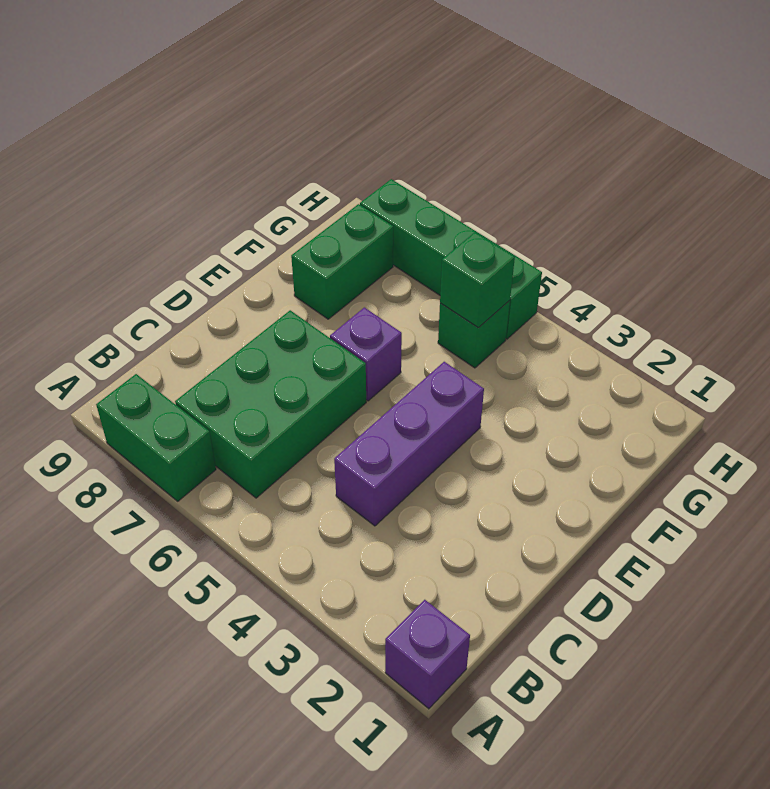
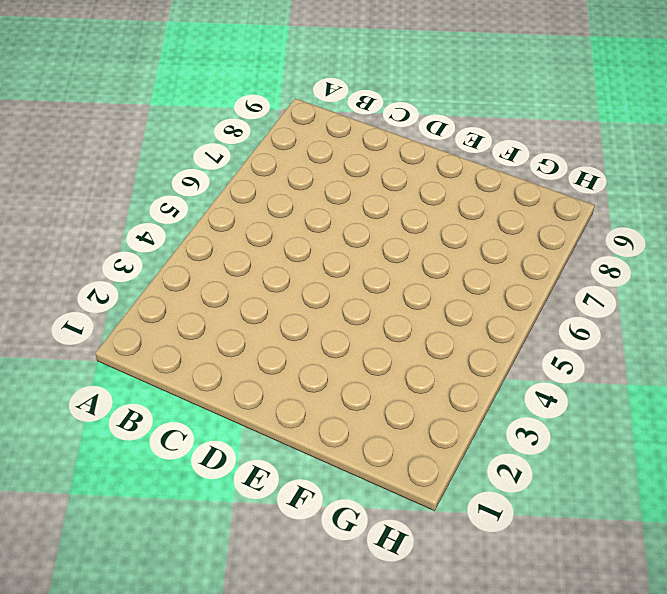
none -> purple 1x1 brick [385,600,470,709]
none -> green 1x2 brick [96,374,216,501]

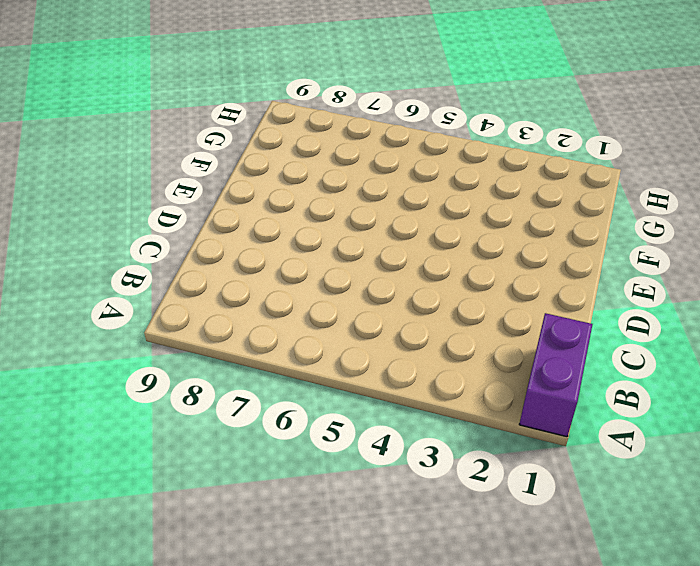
purple 1x2 brick [519,313,592,437] -> purple 1x1 brick [385,600,470,709]
none -> green 1x2 brick [96,374,216,501]
none -> green 2x3 brick [175,310,366,498]

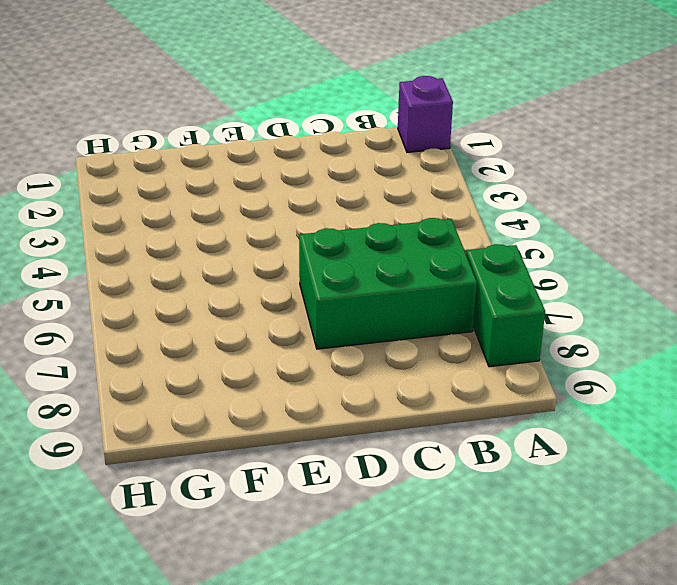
none -> purple 1x3 brick [334,362,484,526]
none -> purple 1x1 brick [330,307,402,401]

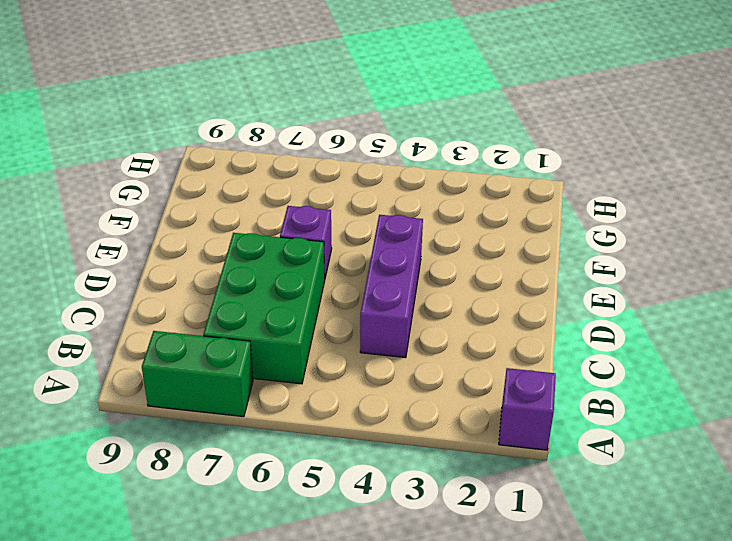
none -> green 1x2 brick [291,204,393,319]
none -> green 1x1 brick [438,300,510,368]

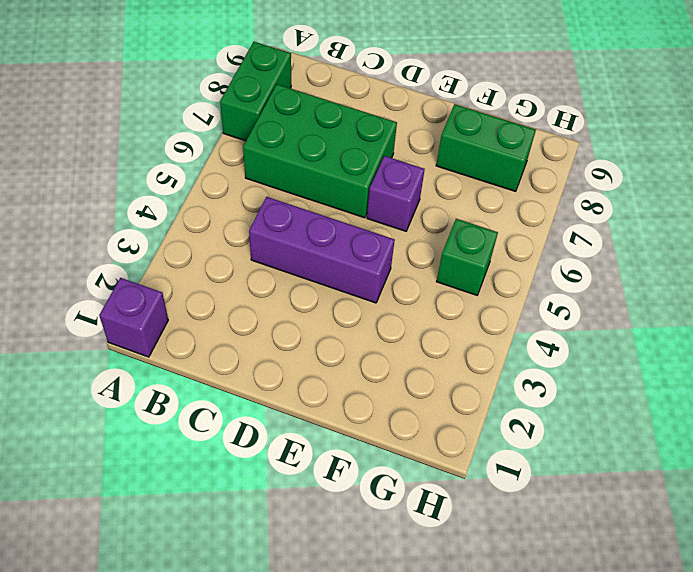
none -> green 1x4 brick [360,179,542,339]
none -> green 1x1 brick [440,232,515,327]

